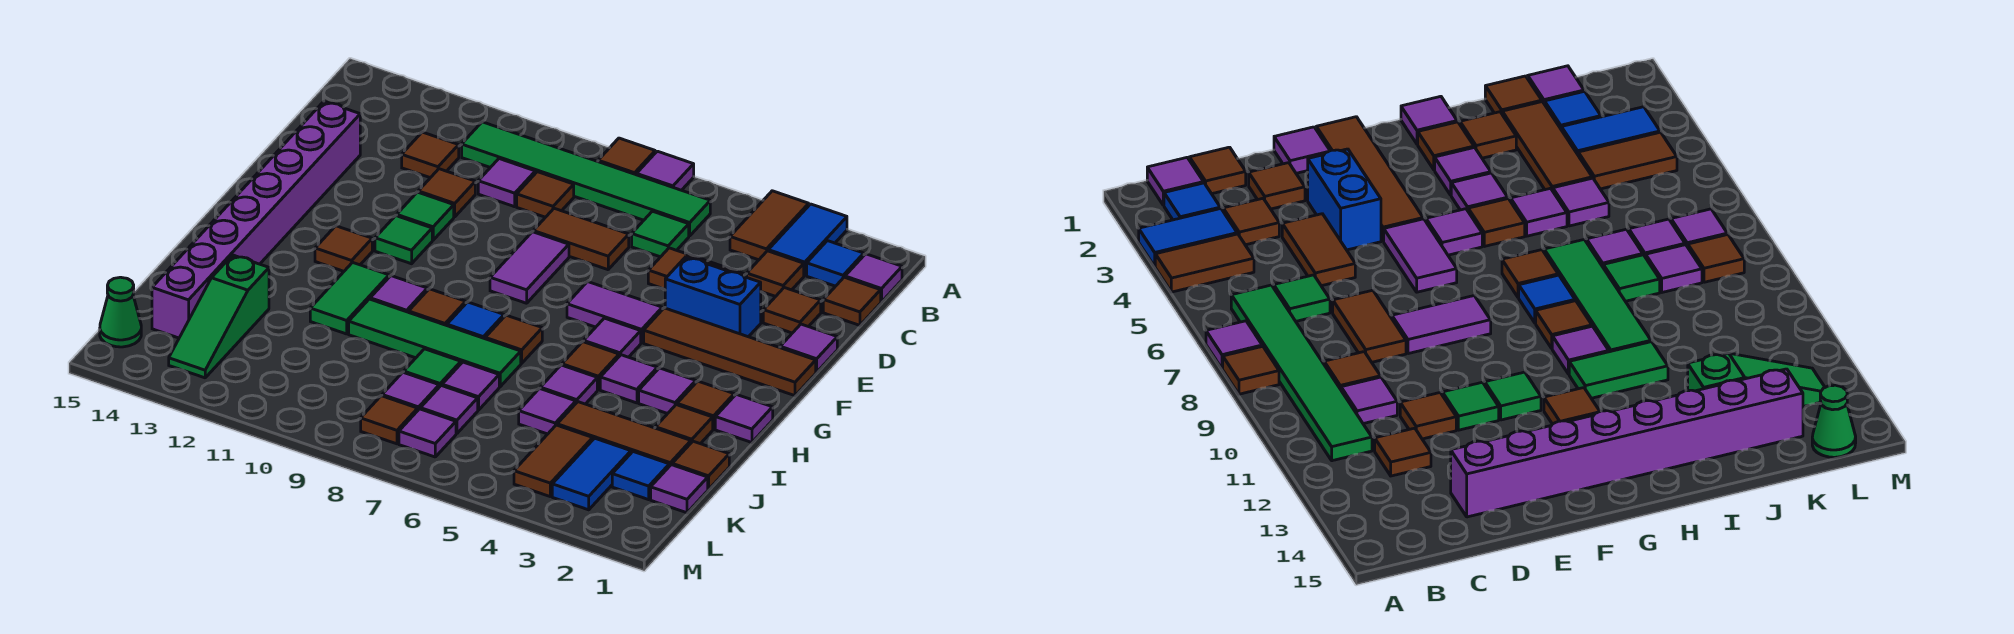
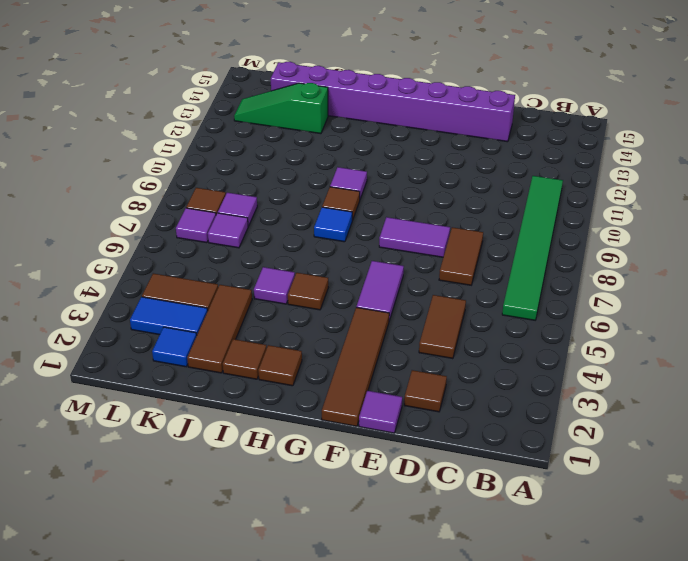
none -> blue 1x2 tile [768,204,847,276]
none -> brown 1x2 tile [730,191,809,260]
none -> purple 1x1 tile [637,151,694,190]
none -> brown 1x1 tile [598,138,655,175]

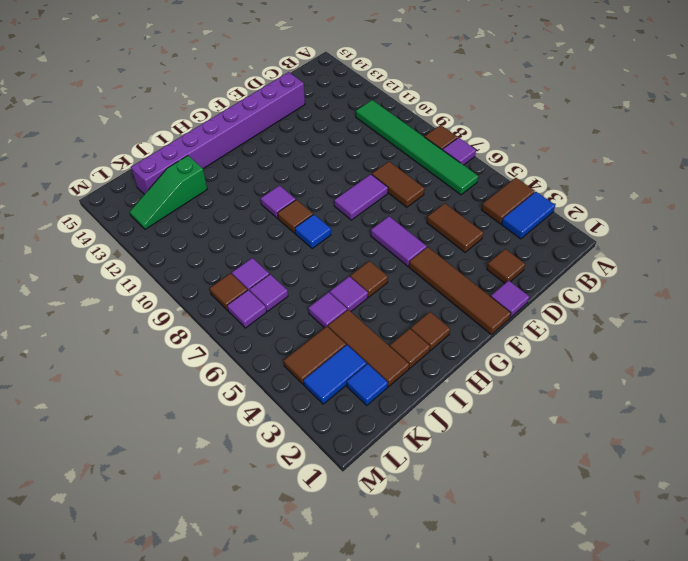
none -> purple 1x1 tile [845,254,902,302]
none -> blue 1x1 tile [807,241,864,286]
none -> brown 1x1 tile [823,277,881,325]
none -> brown 1x1 tile [747,251,804,297]

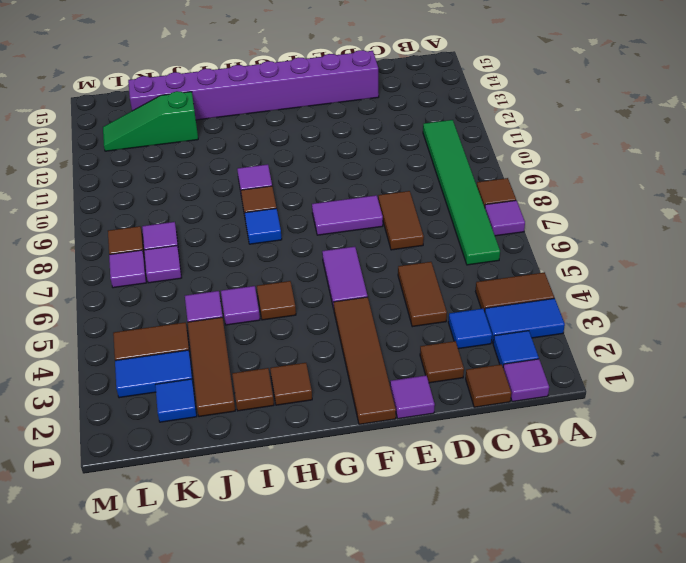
blue 1x1 tile [448,309,492,349] -> brown 1x1 tile [747,251,804,297]
none -> green 1x1 tile [632,211,689,257]
none -> brown 1x1 tile [517,172,574,217]
none -> purple 1x1 tile [478,159,535,207]
none -> brown 1x1 tile [402,132,459,178]

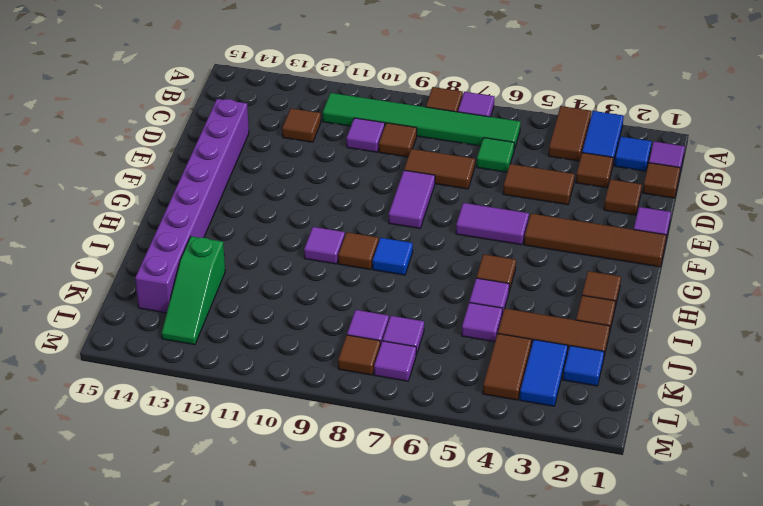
none -> brown 1x1 tile [418,169,475,217]
none -> blue 1x2 brick [665,257,761,337]
none -> green 1x1 tile [397,192,454,240]
none -> green 1x1 tile [375,216,432,264]

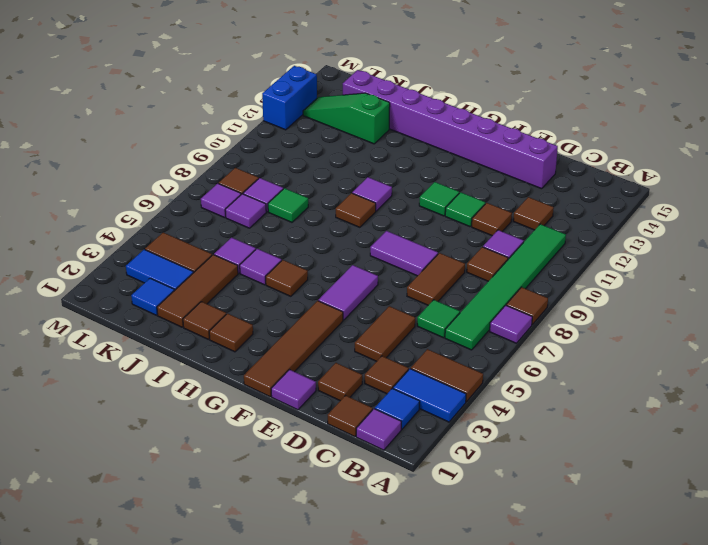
blue 1x2 brick [262,66,317,130] -> blue 1x2 brick moved to [665,257,761,337]
none -> purple 1x1 tile [584,318,641,357]
none -> brown 1x1 tile [315,226,372,271]
none -> purple 1x1 tile [715,394,773,443]
none -> purple 1x1 tile [639,368,696,414]

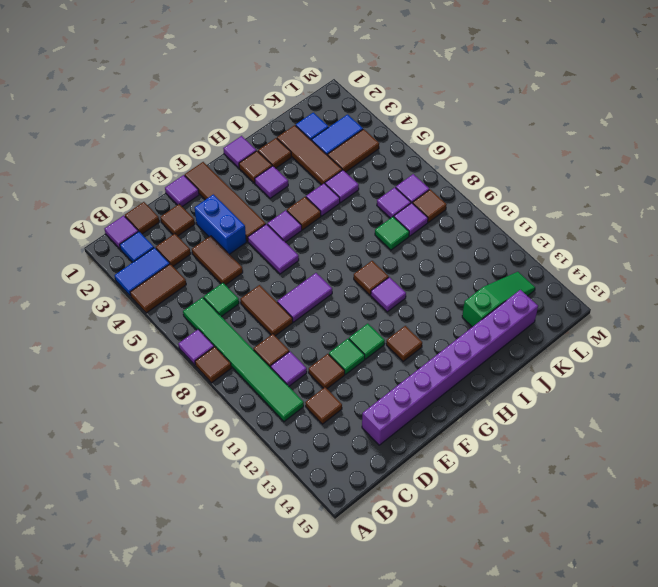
none -> purple 1x1 tile [600,355,657,403]
none -> brown 1x1 tile [485,315,542,363]
none -> blue 1x1 tile [447,302,504,339]
none -> green 1x2 tile [310,262,389,334]

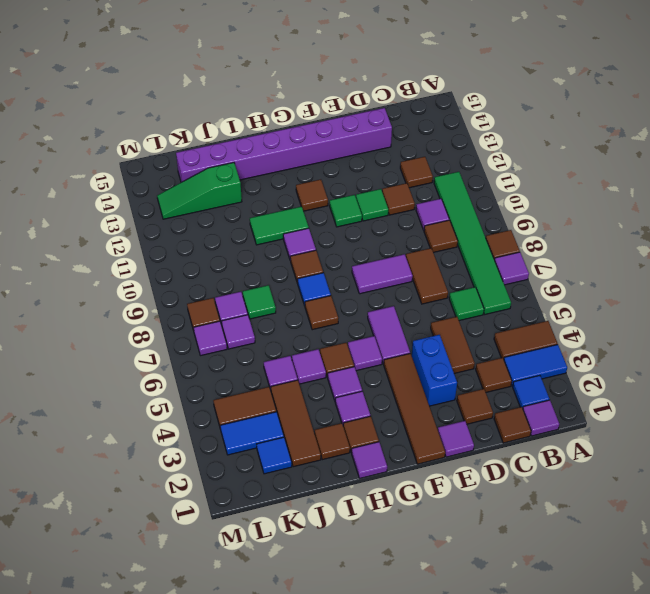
none -> green 1x4 tile [349,299,521,387]
none -> brown 1x1 tile [672,441,729,489]
none -> purple 1x1 tile [442,362,499,410]
none -> purple 1x1 tile [651,465,708,513]

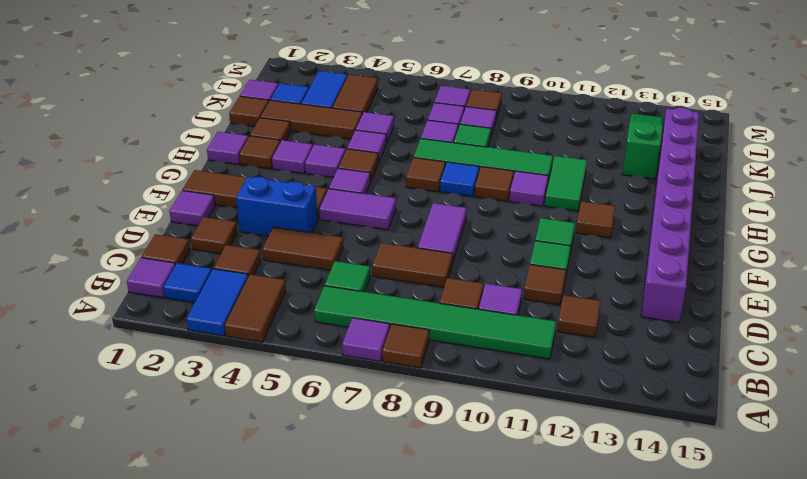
none -> green 1x1 cone [100,277,141,347]

